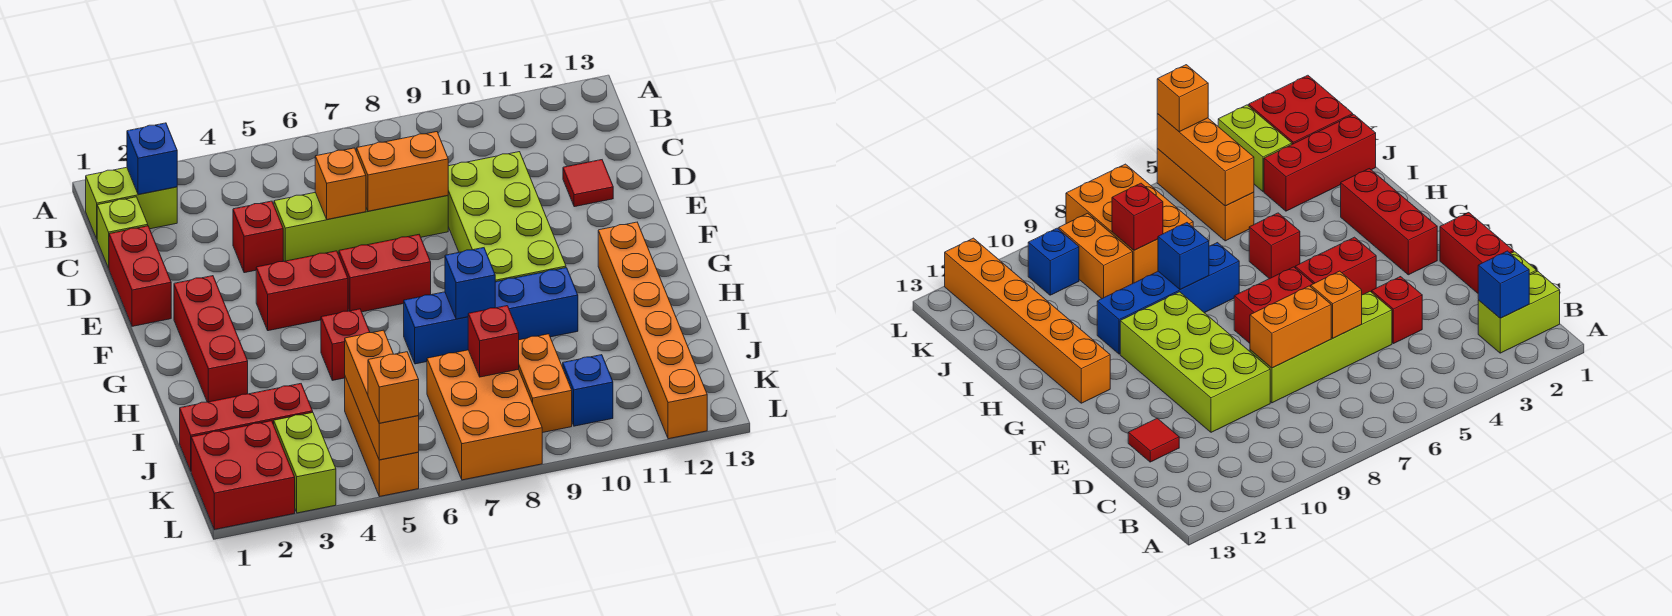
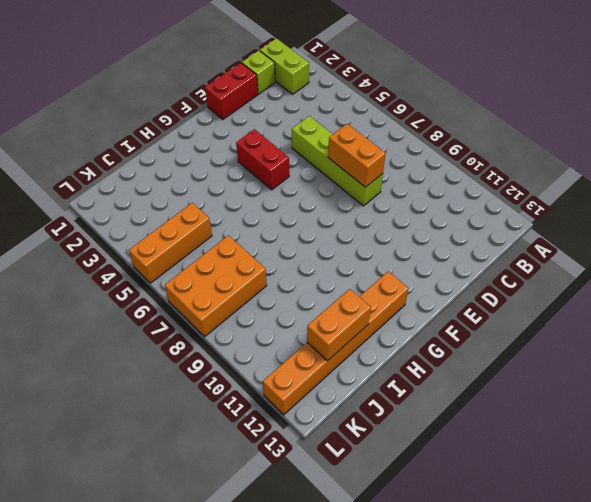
orange 1x2 brick [307,289,371,361] -> orange 1x2 brick moved to [519,334,572,433]
none -> red 1x1 brick [233,201,283,273]
none -> lime 2x4 brick [448,152,566,282]
none -> red 1x1 tile [563,160,613,207]

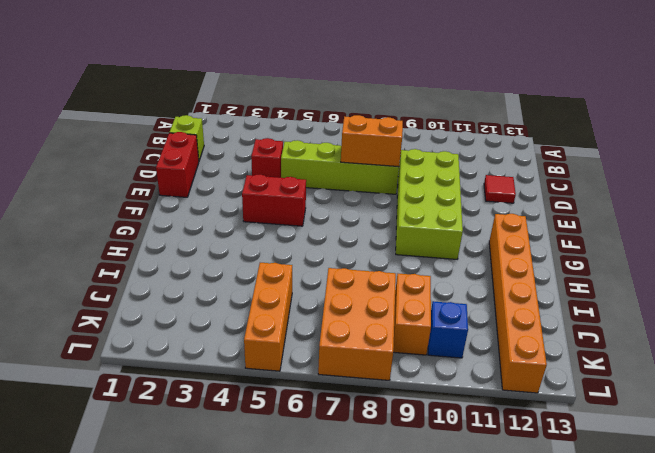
none -> lime 1x2 brick [86,167,177,238]
none -> red 1x3 brick [174,276,248,402]
none -> red 1x2 brick [339,235,431,312]

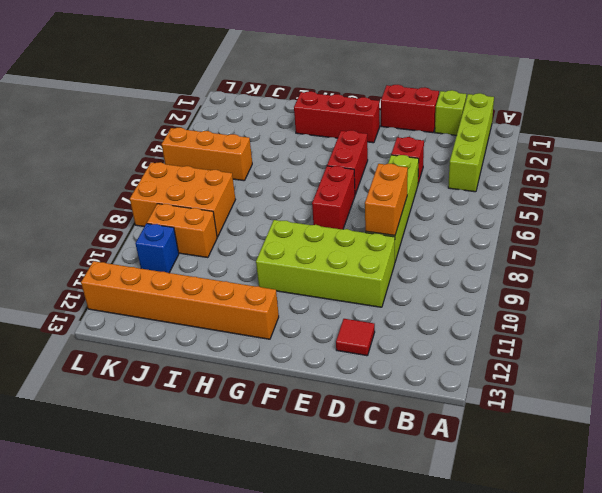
lime 1x4 brick [448,93,494,192] -> lime 1x2 brick [86,167,177,238]
none -> red 1x1 brick [321,309,370,380]
none -> blue 1x4 brick [404,268,578,364]
none -> red 1x3 brick [180,384,313,471]

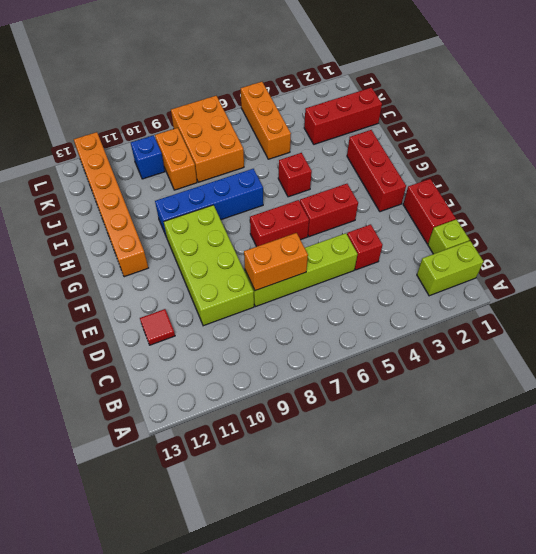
none -> red 2x2 brick [191,421,295,530]
none -> lime 1x2 brick [274,413,336,513]
none -> blue 1x1 brick [127,123,178,195]

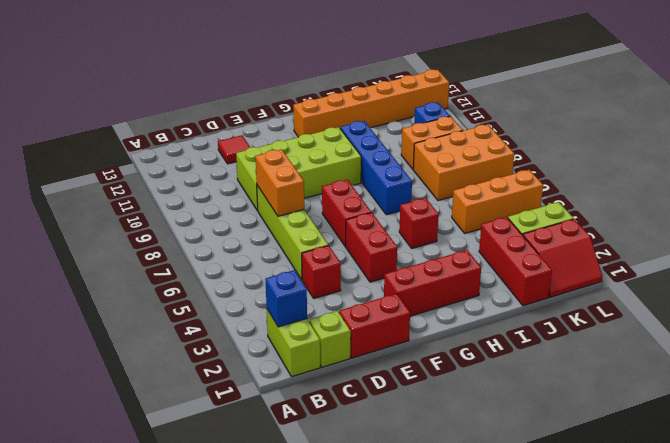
red 2x2 slope [523,219,603,297] -> red 2x2 brick [191,421,295,530]
none -> orange 1x1 brick [315,148,366,219]
none -> blue 1x1 brick [445,248,495,319]
none -> orange 1x3 brick [345,330,419,460]

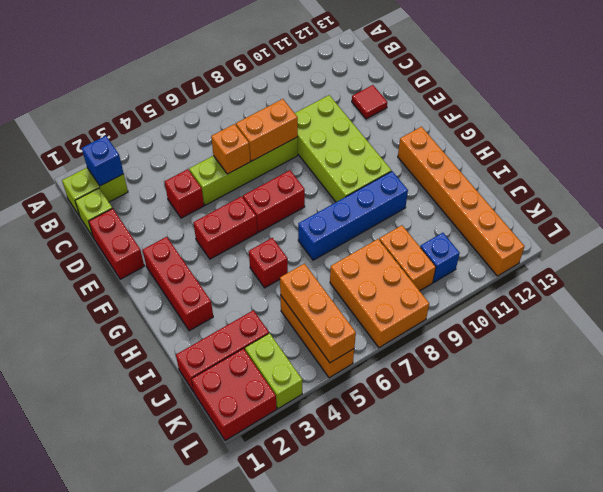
none -> blue 1x1 brick [445,248,495,319]
none -> red 1x1 brick [468,306,519,377]
none -> orange 1x1 brick [368,352,419,423]

